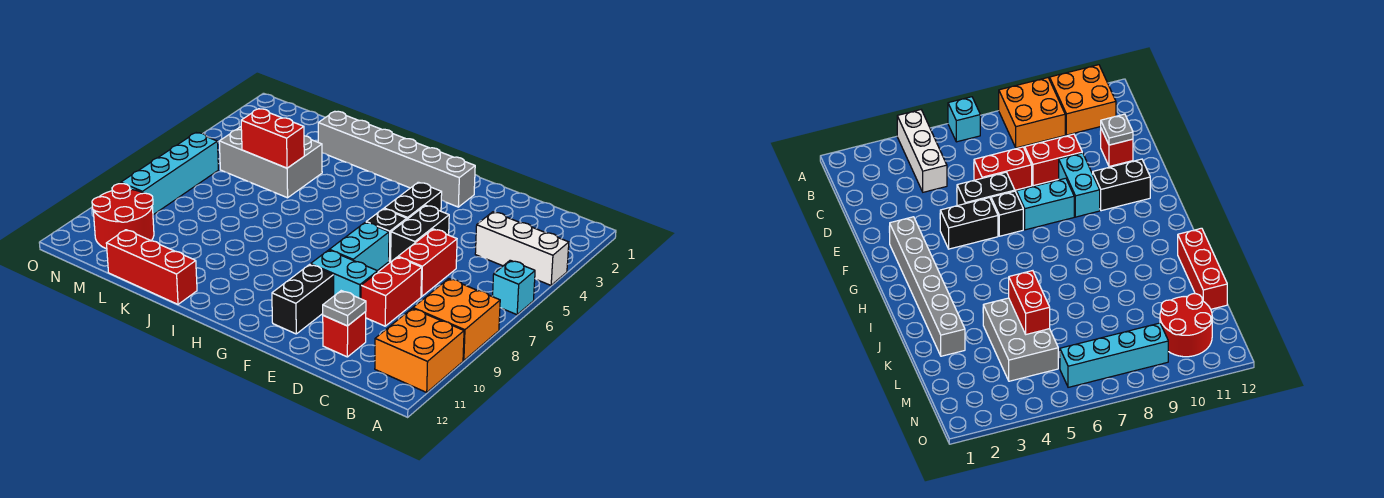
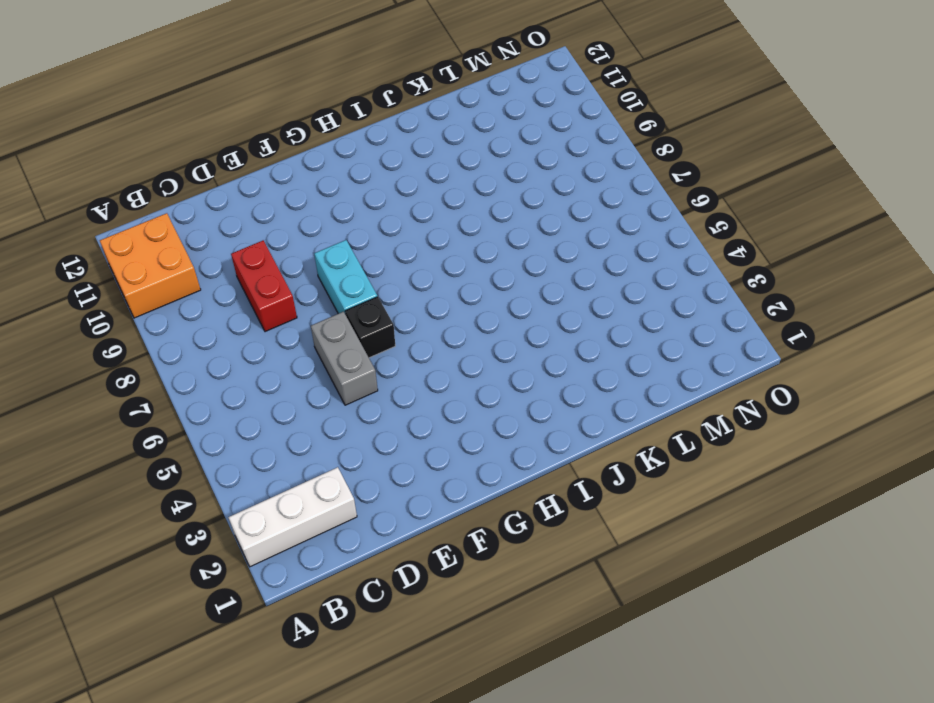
white 1x3 brick [228,467,357,567] -> white 1x3 brick moved to [475,212,569,285]
grey 1x2 brick [311,312,378,405] -> black 1x2 brick [391,205,449,261]
none -> cyan 1x1 brick [493,260,535,315]
none -> orange 2x2 brick [413,279,500,361]
none -> red 1x2 brick [398,229,457,296]

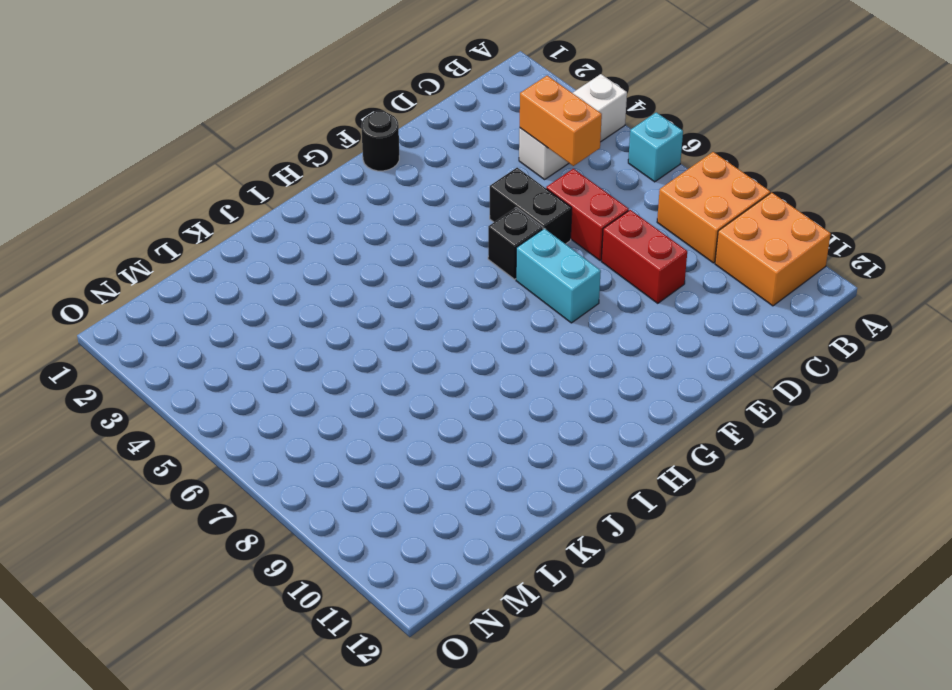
orange 1x2 brick [520,76,602,166] -> none
black 1x1 round brick [361,111,399,171] -> none
none -> red 1x1 brick [323,312,366,357]
none -> cyan 1x2 brick [311,250,378,299]
none -> grey 1x6 brick [318,111,475,207]

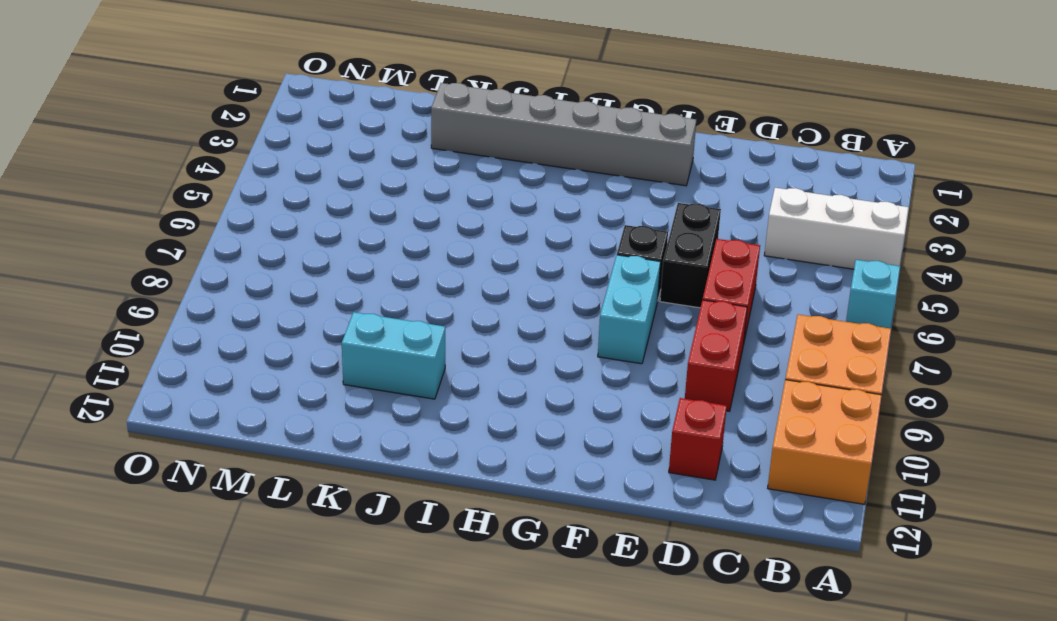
cyan 1x2 brick [342,312,445,399] -> cyan 1x2 brick moved to [311,250,378,299]
none -> black 1x2 brick [384,182,442,219]
none -> black 1x2 brick [272,264,334,334]
none -> red 1x3 brick [106,230,197,304]

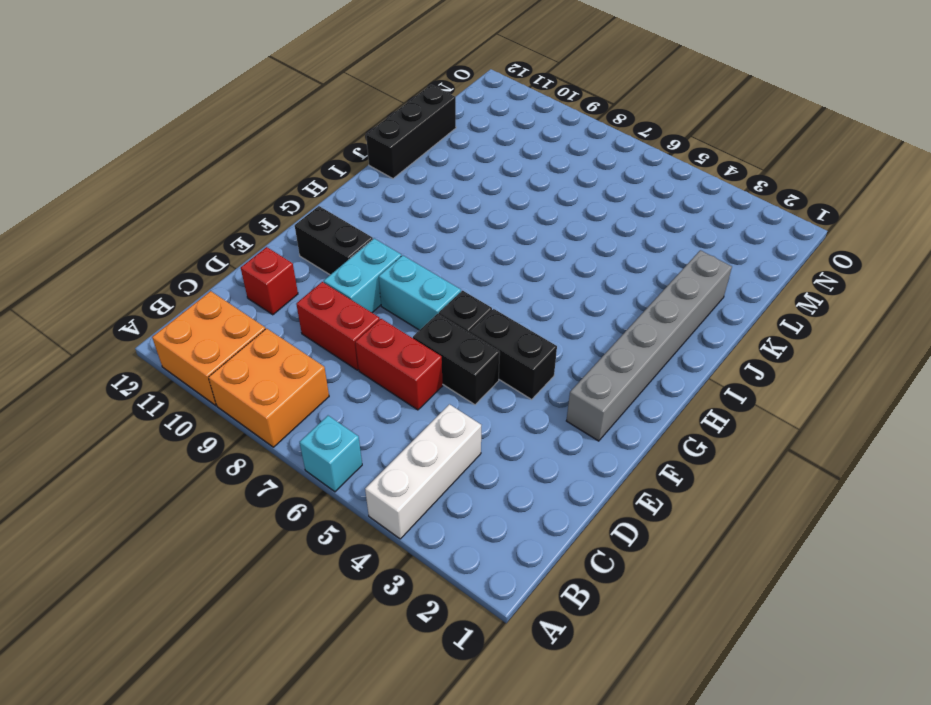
black 1x3 brick [366,85,456,179] -> red 1x3 brick [106,230,197,304]
none -> grey 2x3 brick [219,127,322,198]
none -> red 2x2 round brick [92,184,154,249]
none -> cyan 1x4 brick [121,133,218,215]

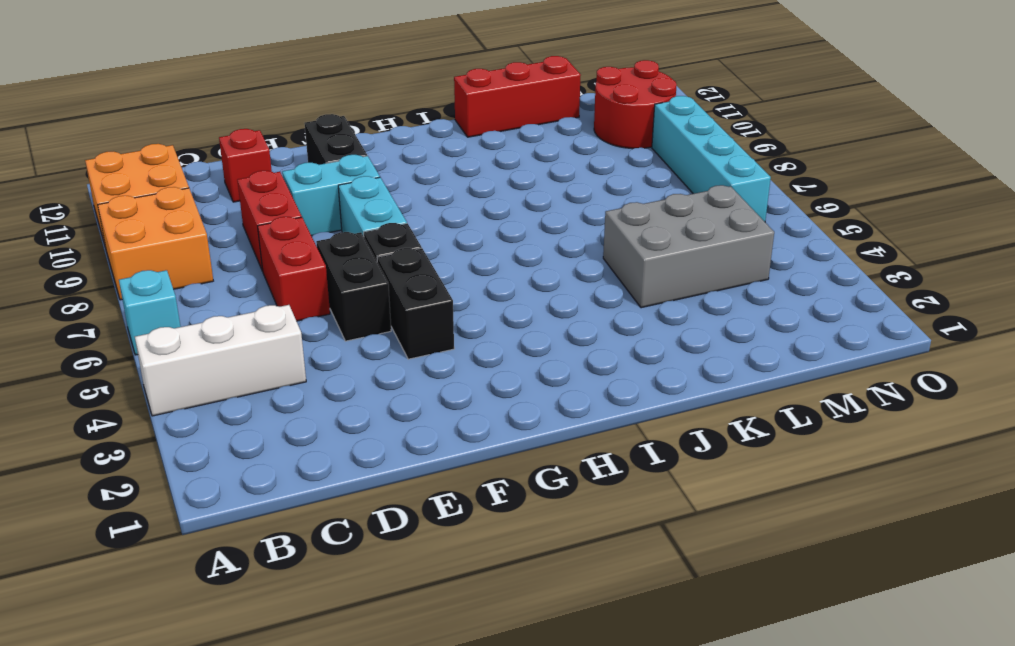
none -> grey 1x6 brick [318,111,475,207]
none -> grey 1x1 plate [323,291,366,326]
none -> red 1x2 brick [241,109,304,168]

